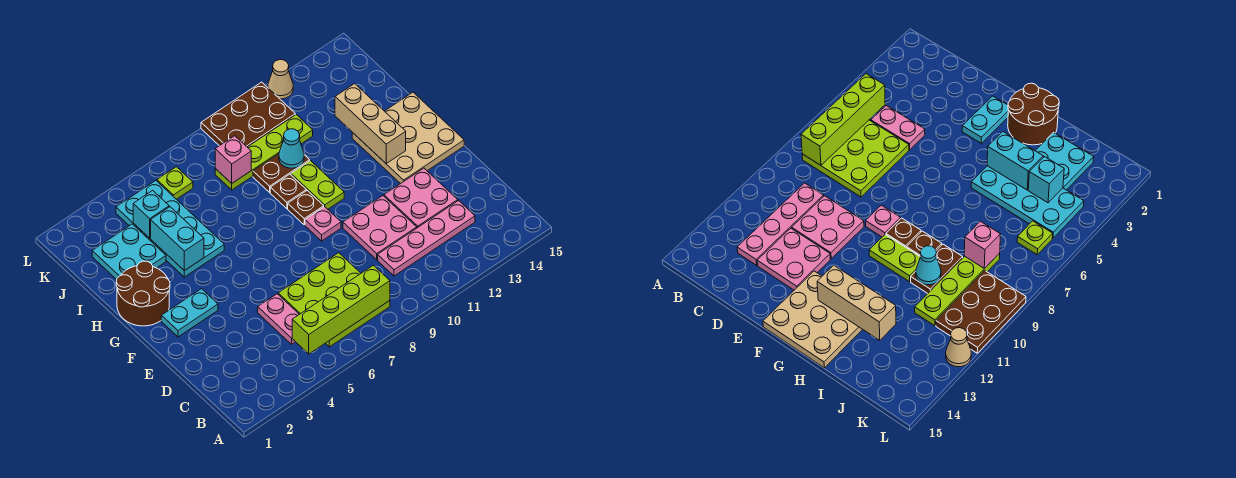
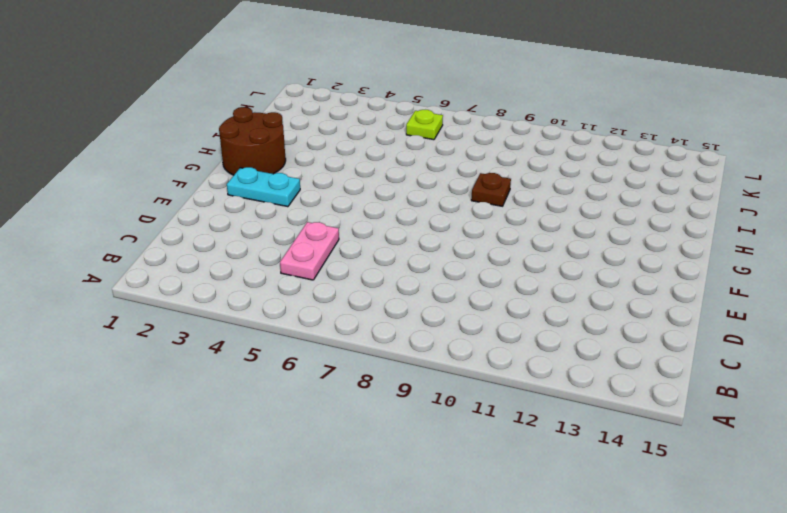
none -> lime 3x3 plate [278,253,390,347]
none -> pink 1x4 plate [378,201,475,276]
none -> pink 2x2 plate [343,196,417,260]

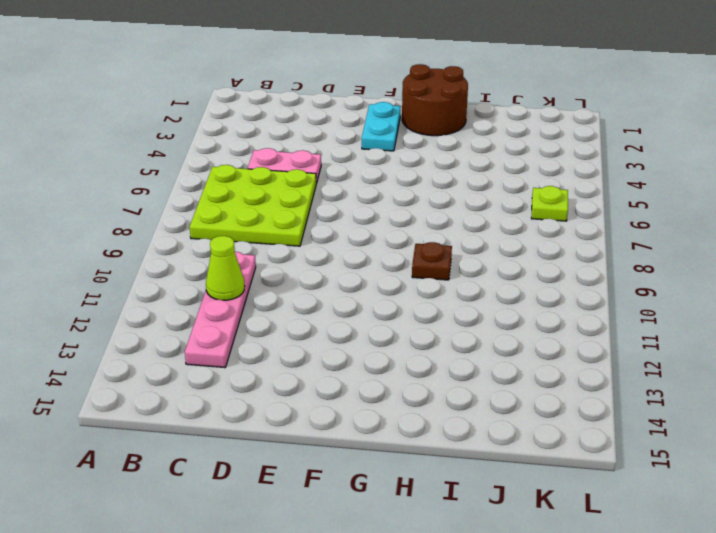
lime 1x1 cone [206,236,245,300] -> none
none -> pink 2x2 plate [343,196,417,260]
none -> pink 2x2 plate [384,168,458,228]
none -> pink 1x1 plate [305,207,341,241]

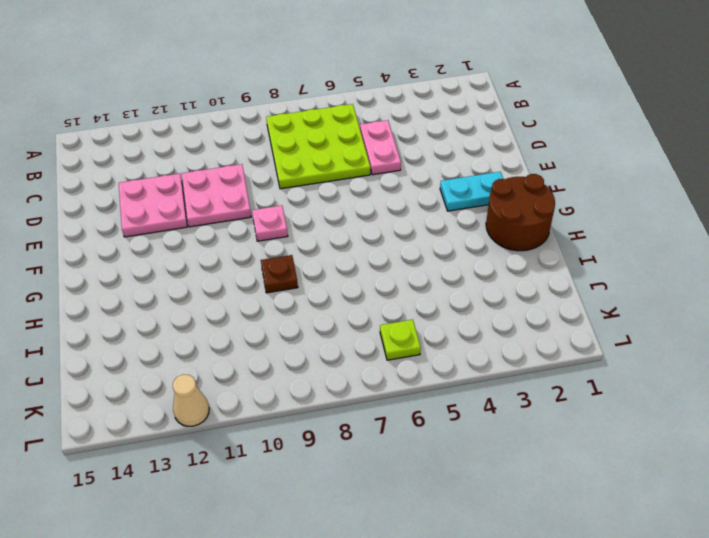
none -> pink 1x4 plate [378,201,475,276]
none -> tan 3x3 plate [352,92,464,184]
none -> brown 1x1 plate [288,191,324,225]

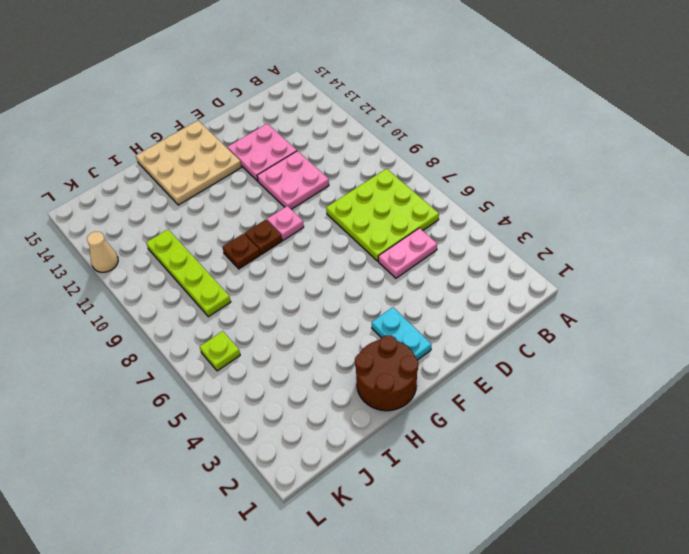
none -> pink 1x4 plate [378,201,475,276]
none -> lime 1x2 plate [291,161,344,209]
none -> cyan 2x4 plate [116,181,224,277]

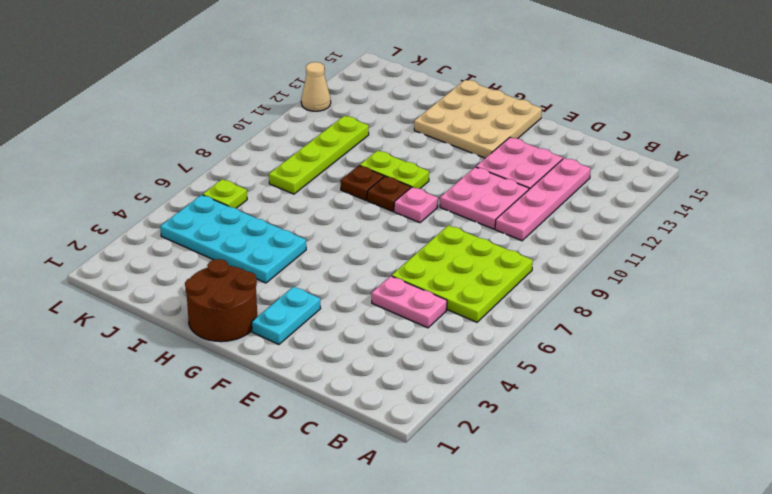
none -> cyan 2x2 plate [92,224,166,280]
none -> brown 1x2 plate [253,154,310,192]
none -> brown 2x3 plate [201,82,295,147]

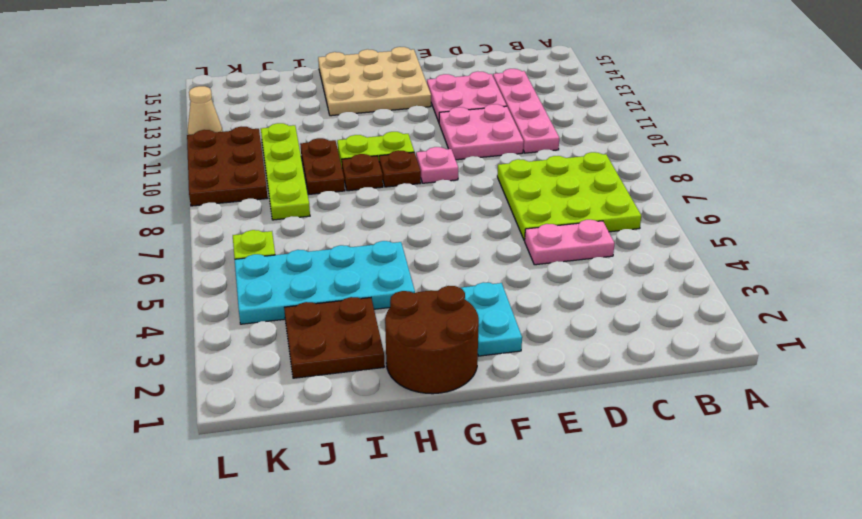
brown 2x2 plate [284,297,385,378] -> cyan 2x2 plate [92,224,166,280]
none -> lime 1x4 brick [292,265,390,354]
none -> tan 1x3 brick [335,84,406,163]
none -> cyan 1x2 brick [151,207,204,271]

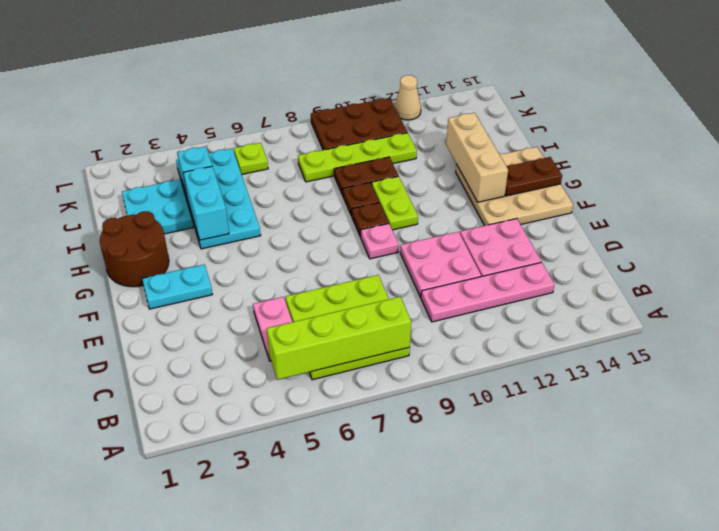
brown 1x2 plate [505,157,562,196] -> none
none -> cyan 1x1 cone [279,129,304,168]
none -> pink 1x1 brick [215,136,251,183]

